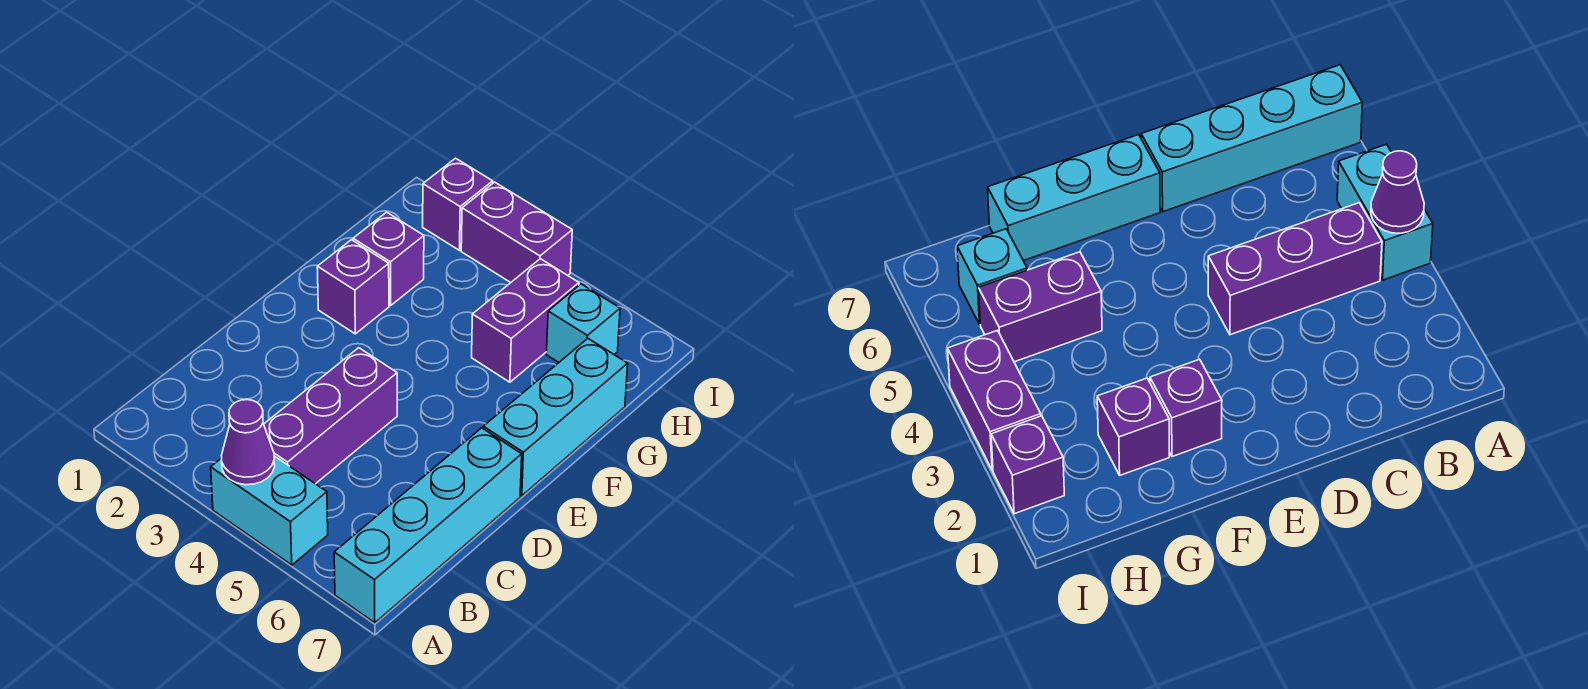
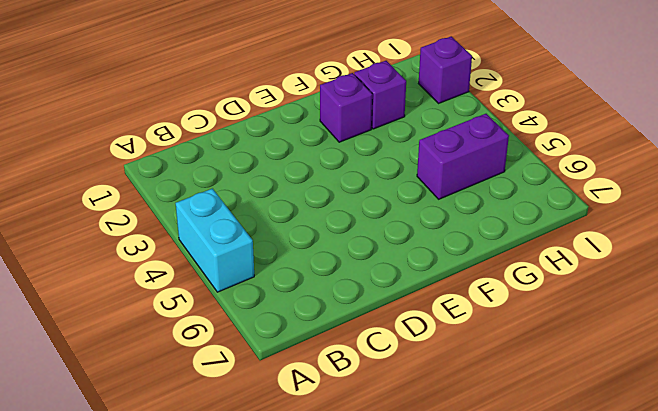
none -> cyan 1x4 brick [334,428,522,623]
none -> purple 1x3 brick [264,348,397,484]

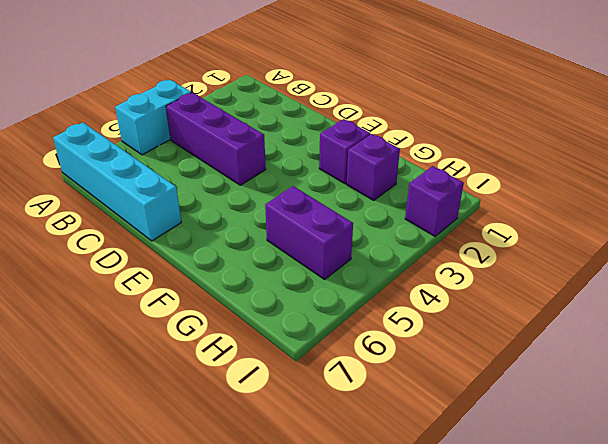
none -> cyan 1x3 brick [483,338,628,496]
none -> cyan 1x1 brick [546,284,620,362]

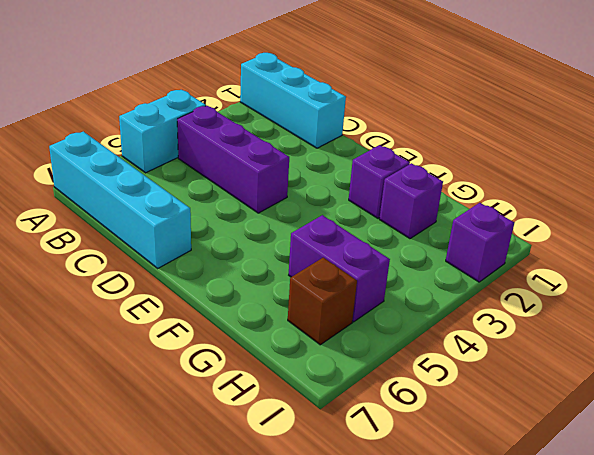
cyan 1x3 brick [240,53,346,148] -> cyan 1x3 brick moved to [483,338,628,496]
brown 1x1 brick [288,258,357,345] -> cyan 1x1 brick [546,284,620,362]
none -> purple 1x2 brick [461,182,572,283]
none -> purple 1x1 cone [222,400,275,485]

